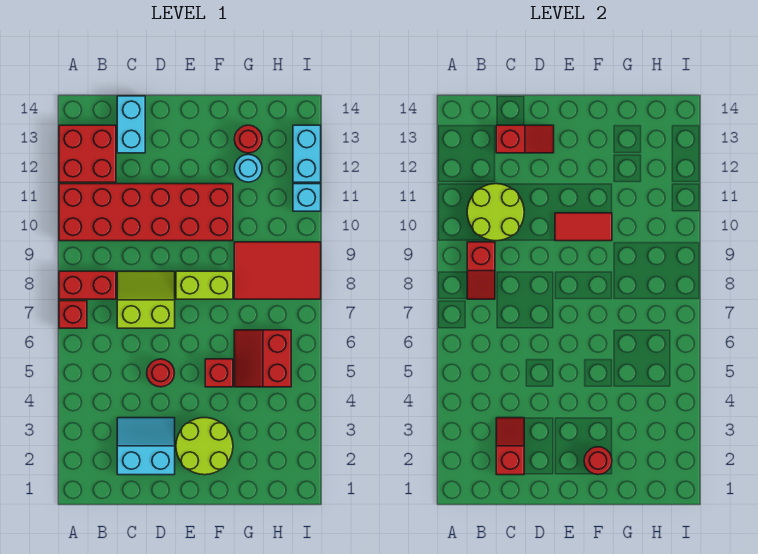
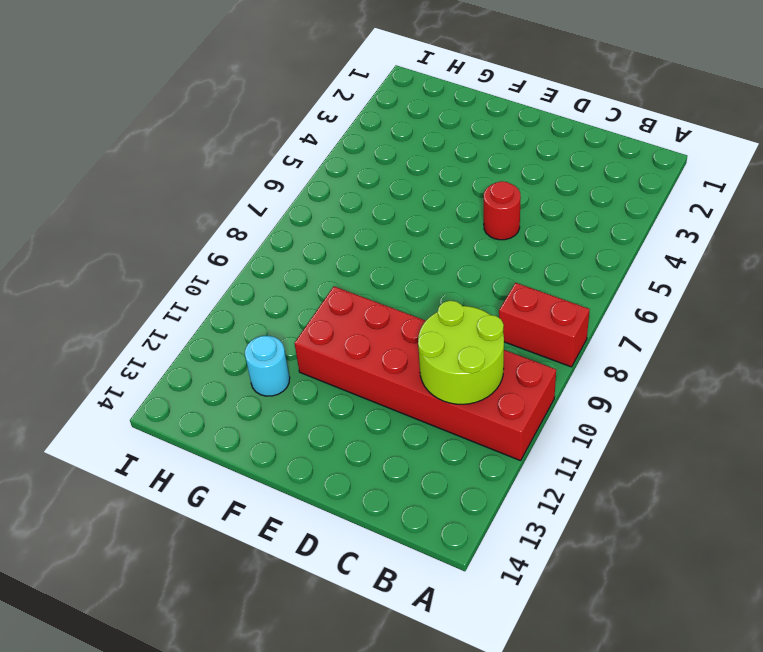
none -> red 1x1 brick [59,301,87,328]
none -> red 2x2 brick [59,125,116,182]
none -> cyan 2x2 slope [117,418,175,475]

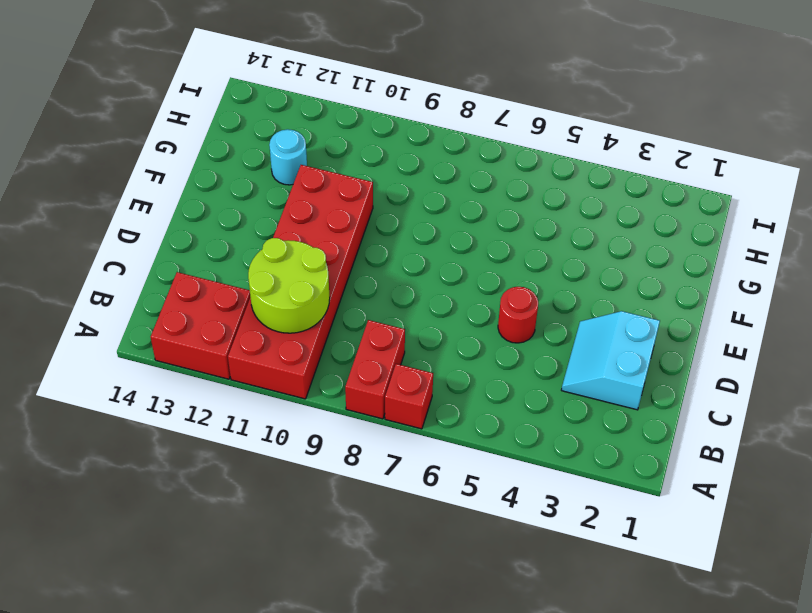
none -> lime 2x2 slope [117,271,175,328]
none -> cyan 1x2 brick [117,96,145,153]
none -> lime 2x2 round brick [176,418,233,475]

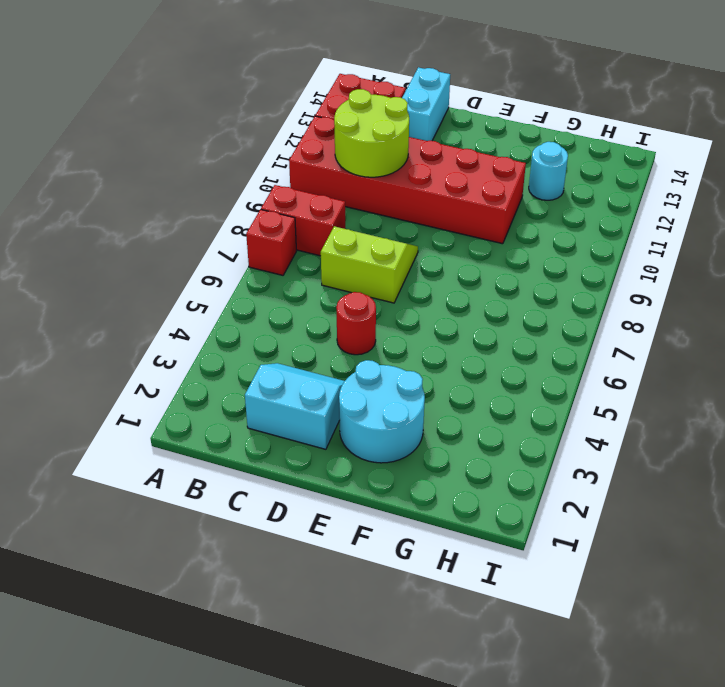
cyan 2x2 round brick [339,360,425,463] -> lime 2x2 round brick [176,418,233,475]
none -> lime 1x2 brick [176,271,233,299]
none -> red 1x1 brick [205,359,233,387]
none -> red 2x2 slope [234,330,291,387]

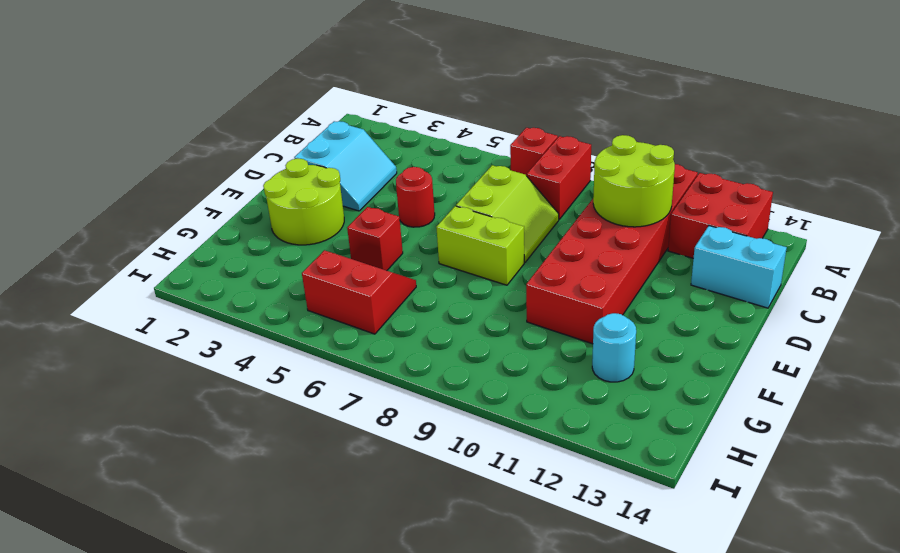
lime 1x2 brick [436,206,524,285] -> lime 1x2 brick turned to [176,271,233,299]
none -> red 2x3 tile [234,242,321,299]
none -> red 1x1 round brick [234,125,262,153]
none -> cyan 1x1 brick [293,184,321,211]

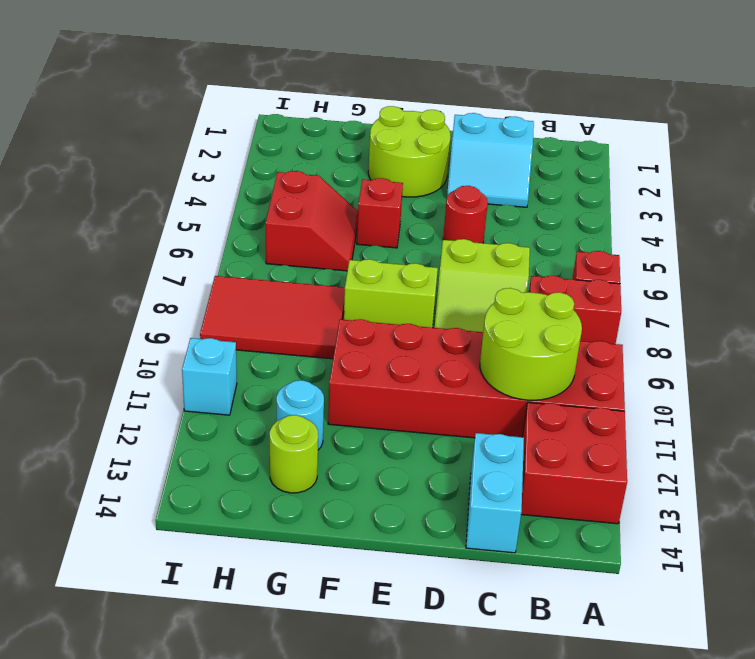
lime 1x1 round brick [270,415,318,493] -> red 1x1 round brick [234,125,262,153]
none -> cyan 1x2 brick [293,125,321,182]
none -> red 1x2 slope [467,242,495,299]
none -> red 1x2 slope [496,418,524,475]

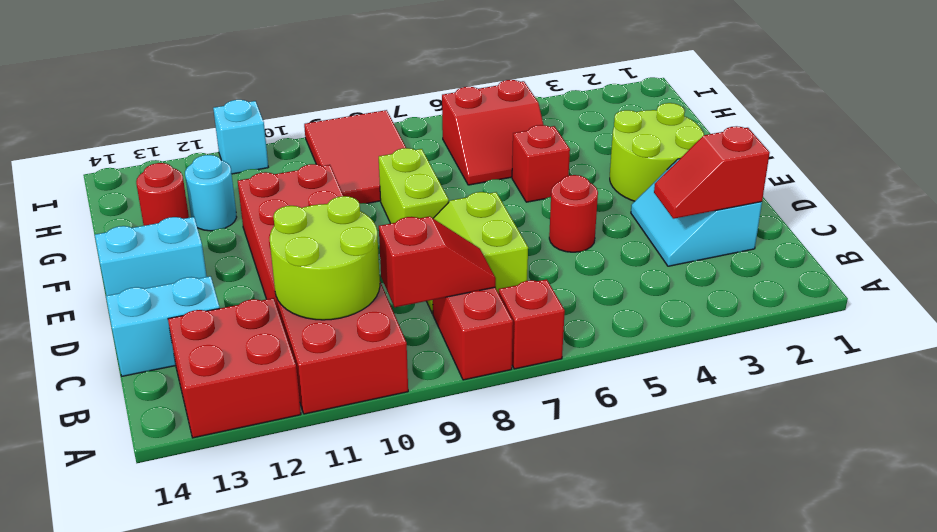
cyan 1x2 brick [95,217,207,296] -> cyan 1x2 brick moved to [293,125,321,182]
none -> red 1x2 slope [496,125,554,153]
none -> red 1x2 tile [555,213,612,241]
none -> red 1x1 round brick [584,447,612,475]

